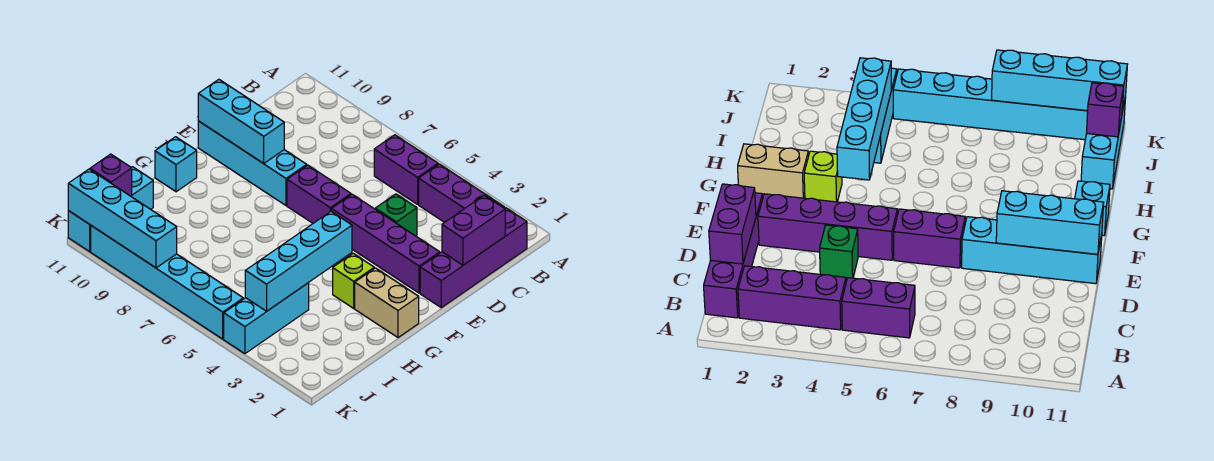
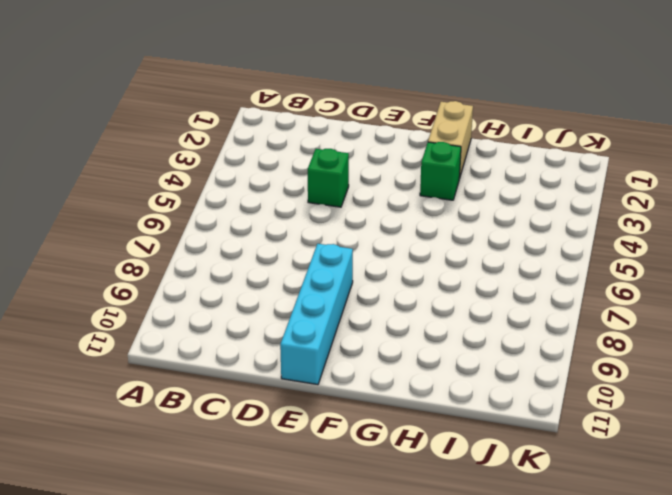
green 1x1 brick [420,142,461,200] -> lime 1x1 brick [333,254,374,308]
none -> purple 1x4 brick [420,208,527,308]
none -> purple 1x3 brick [419,164,505,222]
none -> purple 1x2 brick [374,135,438,204]

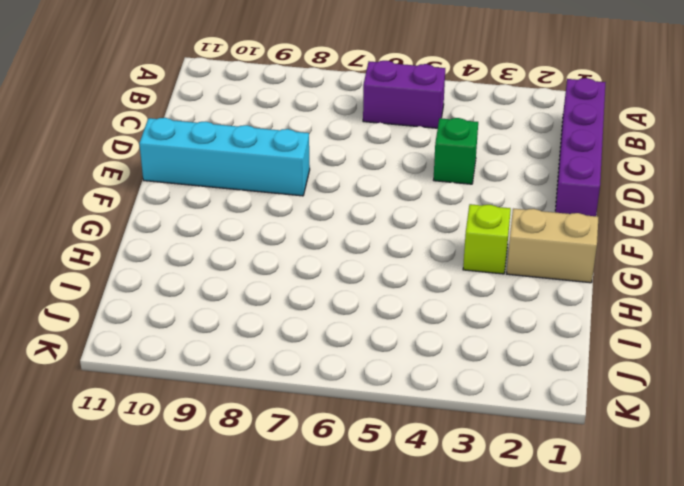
none -> purple 1x3 brick [419,164,505,222]
none -> purple 1x4 brick [331,194,440,293]
none -> purple 1x2 brick [287,165,351,223]

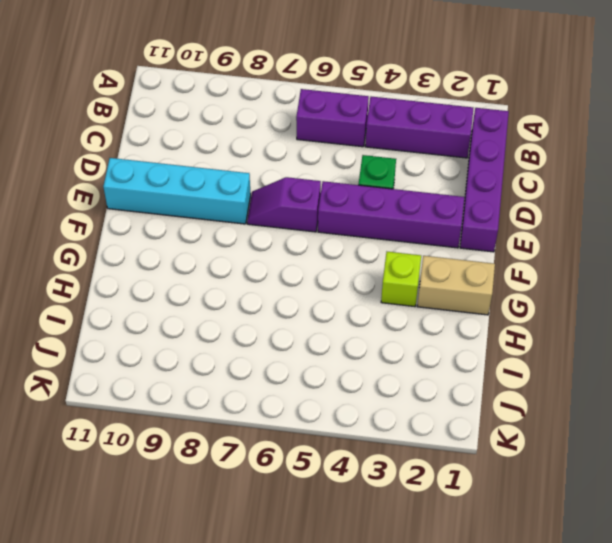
purple 1x2 slope [247,177,321,232] -> purple 1x2 brick [287,165,351,223]
none -> cyan 1x1 brick [155,137,197,192]
none -> cyan 1x3 brick [224,283,309,354]
none -> cyan 1x3 brick [68,167,153,251]

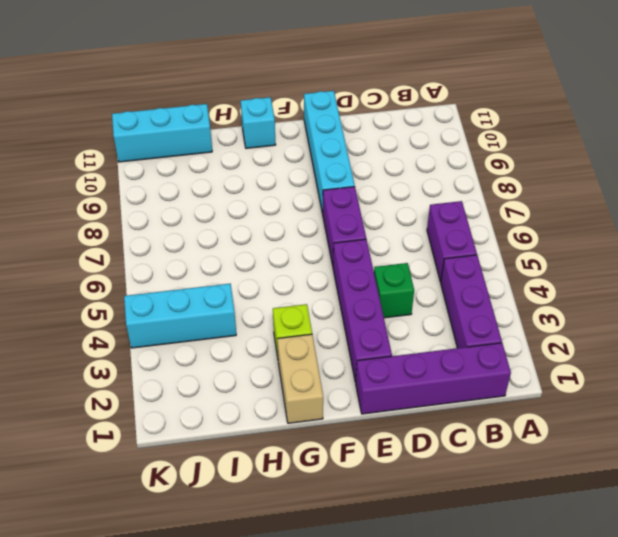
none -> cyan 1x6 brick [91,226,243,339]
none -> purple 1x2 brick [442,195,505,265]
none -> cyan 1x3 brick [198,79,284,163]

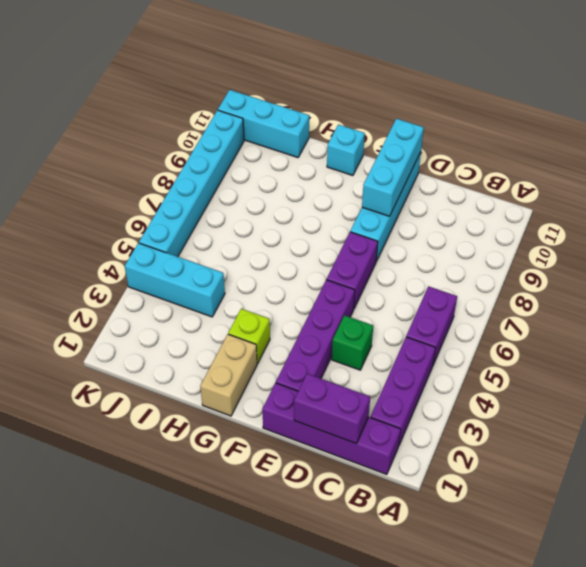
none -> cyan 1x4 brick [245,211,352,311]
none -> purple 1x1 brick [90,154,132,196]
none -> cyan 1x4 brick [68,169,177,268]

